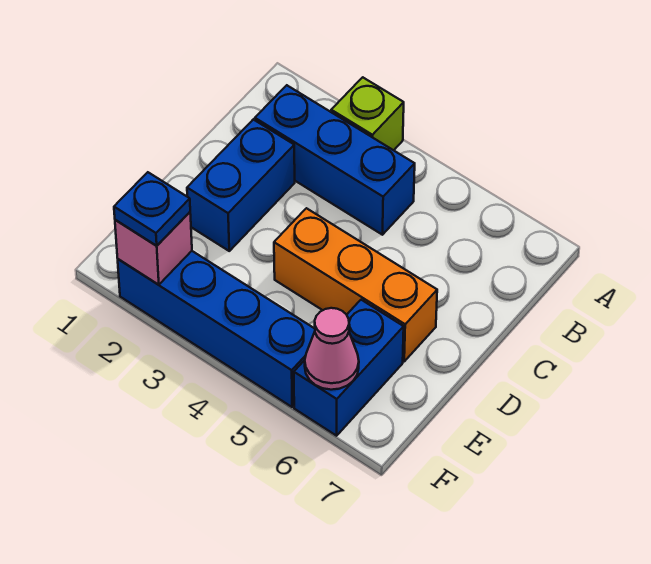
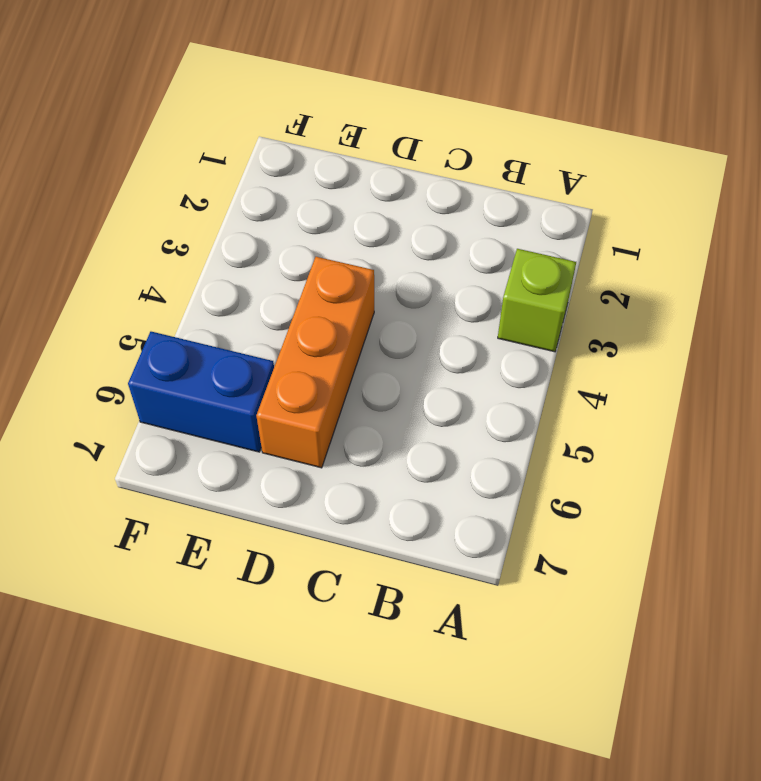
none -> blue 1x3 brick [255,85,415,235]
none -> blue 1x2 brick [187,119,295,251]

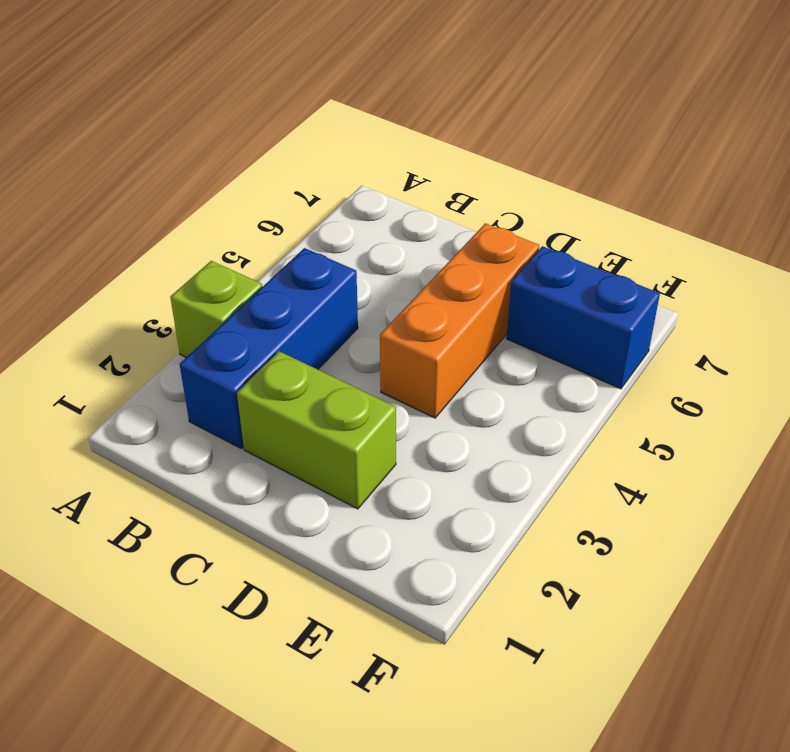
lime 1x2 brick [237,351,396,509] -> blue 1x2 brick [187,119,295,251]
none -> blue 1x4 brick [118,251,315,407]
none -> pink 1x1 brick [115,212,192,285]

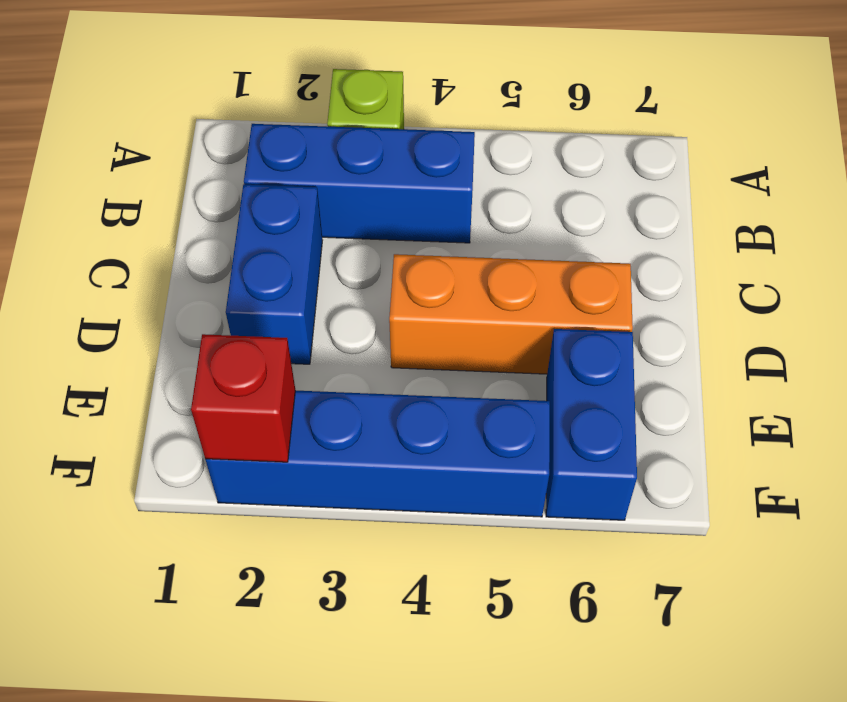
red 1x1 brick [191,334,295,462] -> pink 1x1 brick [115,212,192,285]
none -> pink 1x1 cone [305,308,359,390]
none -> blue 1x1 plate [114,172,190,246]

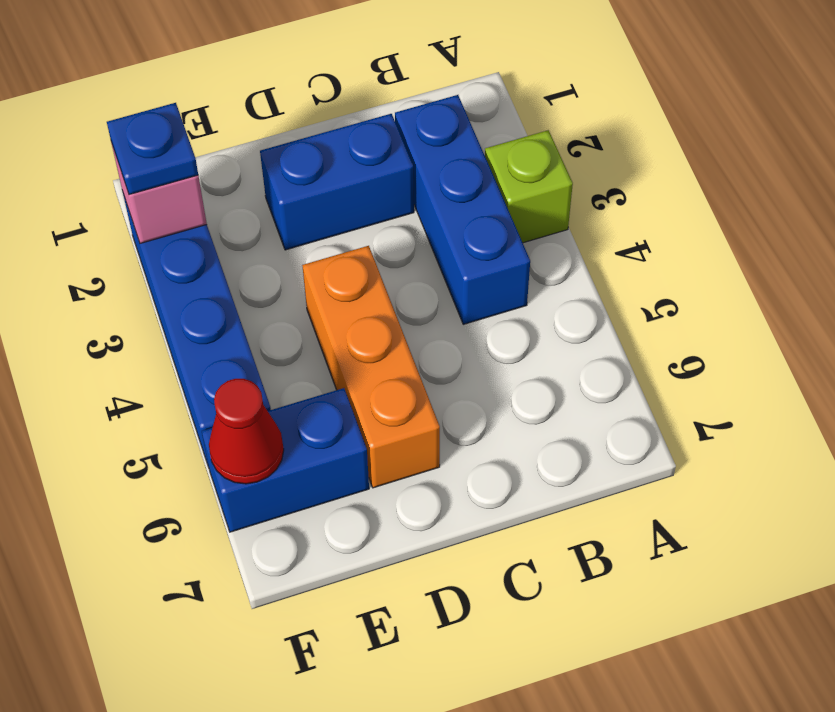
red 1x1 cone [209,379,284,484] -> pink 1x1 cone [305,308,359,390]

